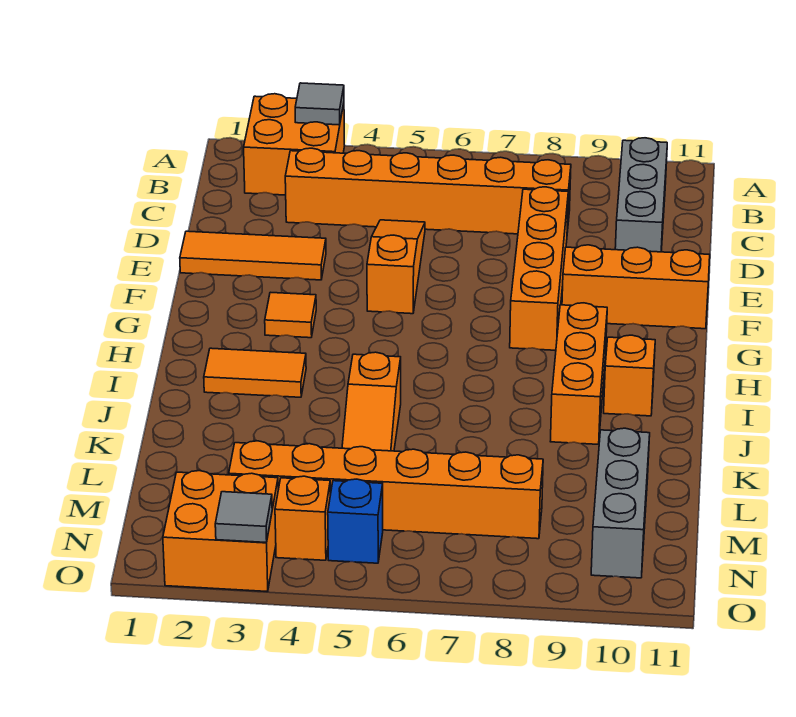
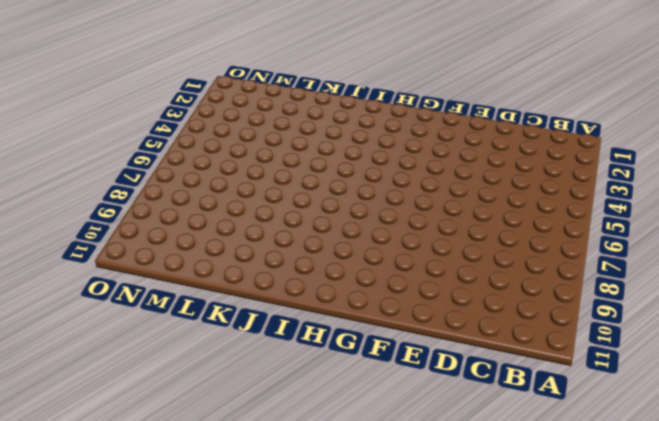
none -> orange 2x2 brick [244,94,345,195]
none -> grey 1x3 brick [615,138,667,252]
none -> orange 1x6 brick [285,148,571,234]

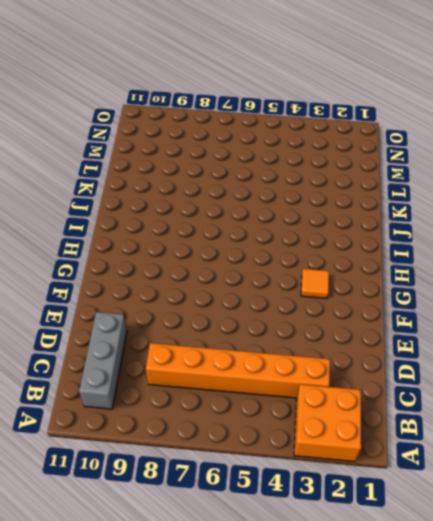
none -> orange 1x3 slope [367,220,425,314]
none -> orange 1x4 brick [510,187,568,350]
none -> orange 1x3 tile [180,231,326,280]

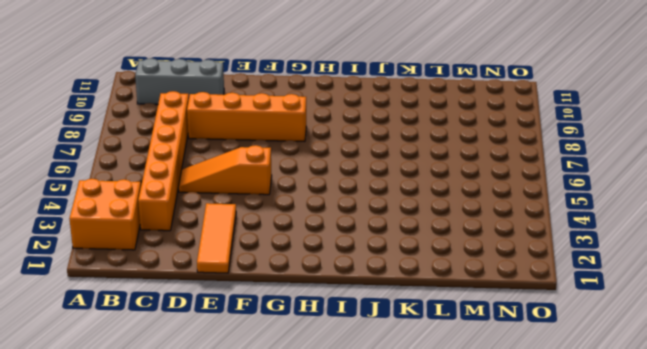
none -> orange 1x3 brick [562,245,710,329]
none -> orange 1x1 tile [265,292,316,338]
none -> orange 1x3 brick [550,303,607,444]

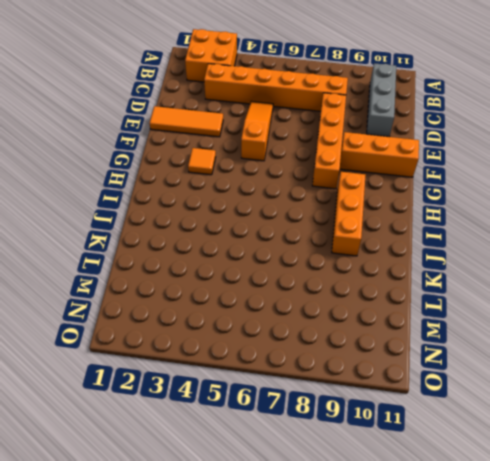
none -> orange 1x2 tile [204,348,306,397]
none -> orange 1x1 brick [604,335,655,416]
none -> orange 1x3 slope [342,352,401,451]

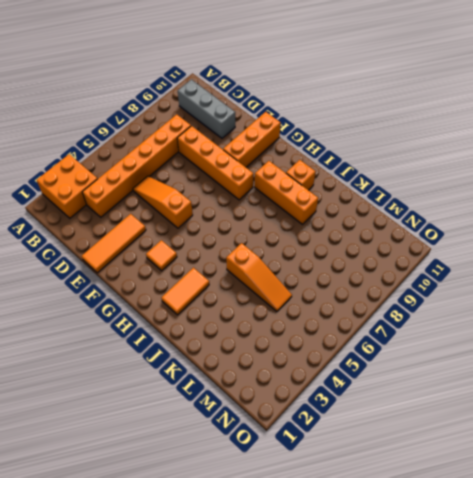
none -> grey 1x3 brick [591,428,650,578]
none -> orange 1x6 brick [229,441,543,539]
none -> orange 2x2 brick [163,471,278,592]

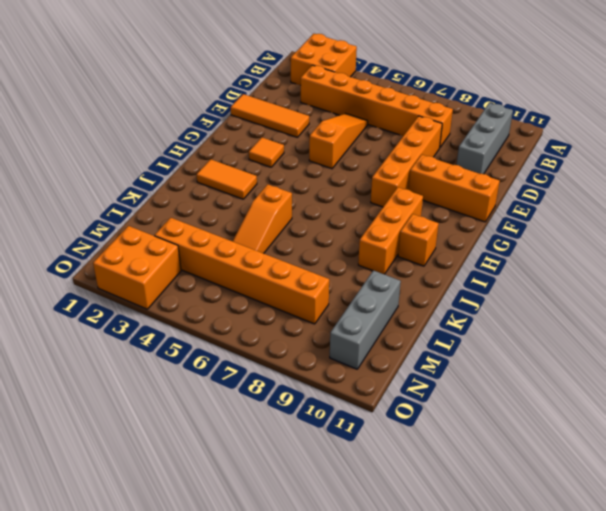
none -> orange 1x1 brick [275,476,330,560]
none -> blue 1x1 brick [328,479,383,563]
none -> grey 1x1 tile [295,83,344,125]

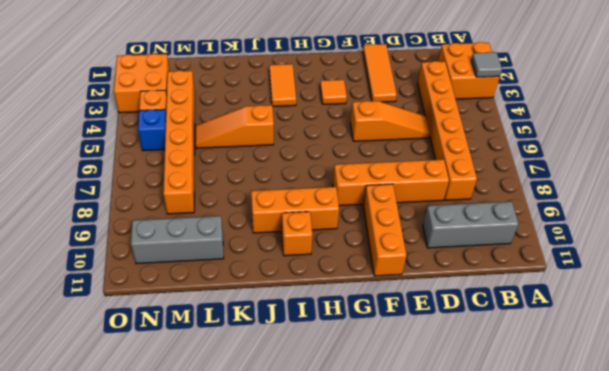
none -> grey 1x1 tile [215,492,272,543]

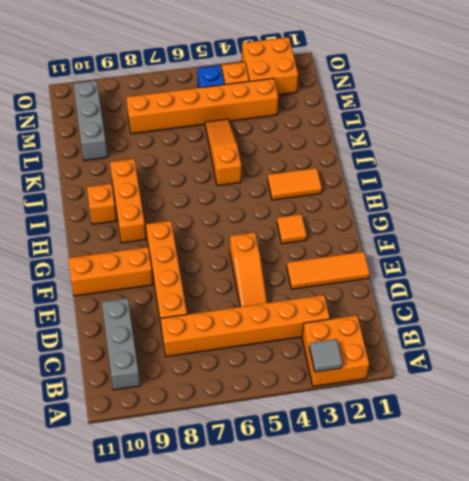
none -> grey 1x1 tile [215,492,272,543]

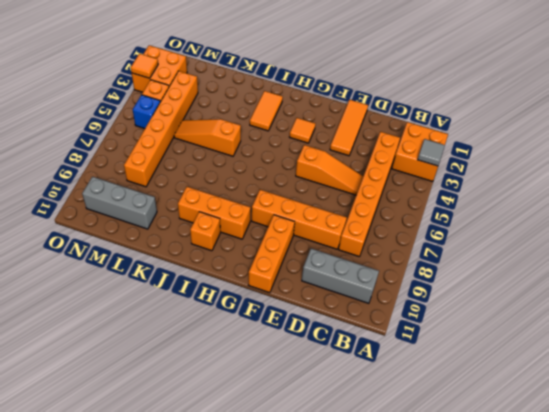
orange 1x1 tile [131,54,158,78] -> grey 1x1 tile [215,492,272,543]

